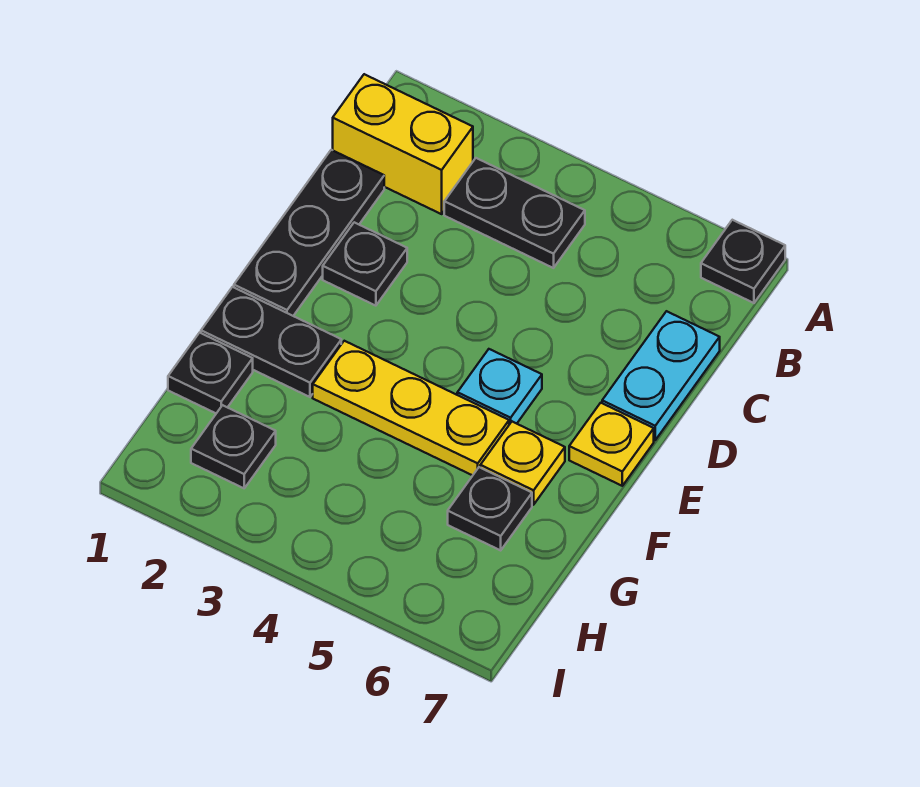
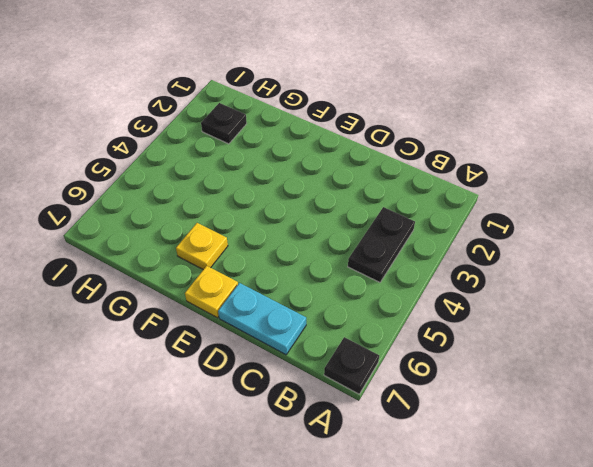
none -> yellow 1x2 brick [333,74,473,214]
none -> black 1x3 plate [234,150,384,316]
none -> black 1x1 plate [323,222,407,306]

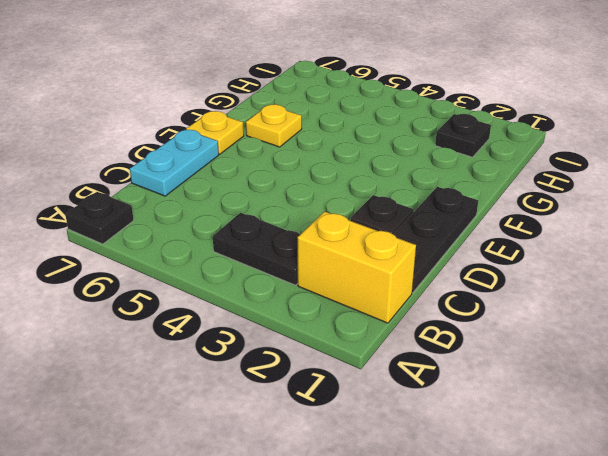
none -> cyan 1x1 plate [457,349,542,425]
none -> black 1x2 plate [201,287,341,397]
none -> yellow 1x3 plate [313,341,509,475]

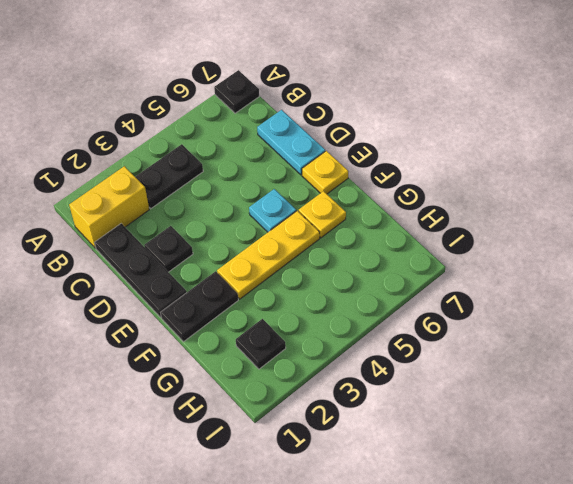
none -> black 1x1 plate [168,333,253,413]
none -> black 1x1 plate [448,467,532,550]

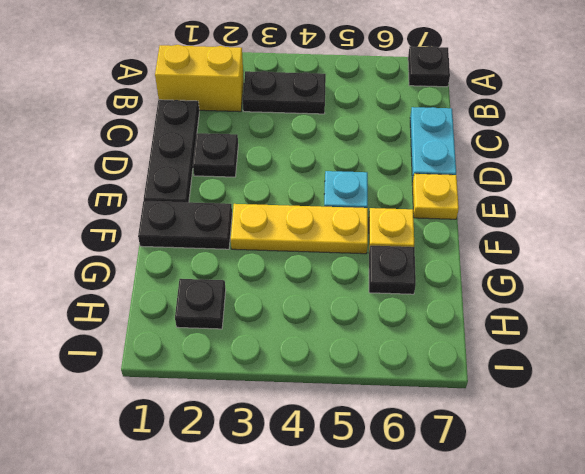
none -> black 1x1 plate [168,333,253,413]

